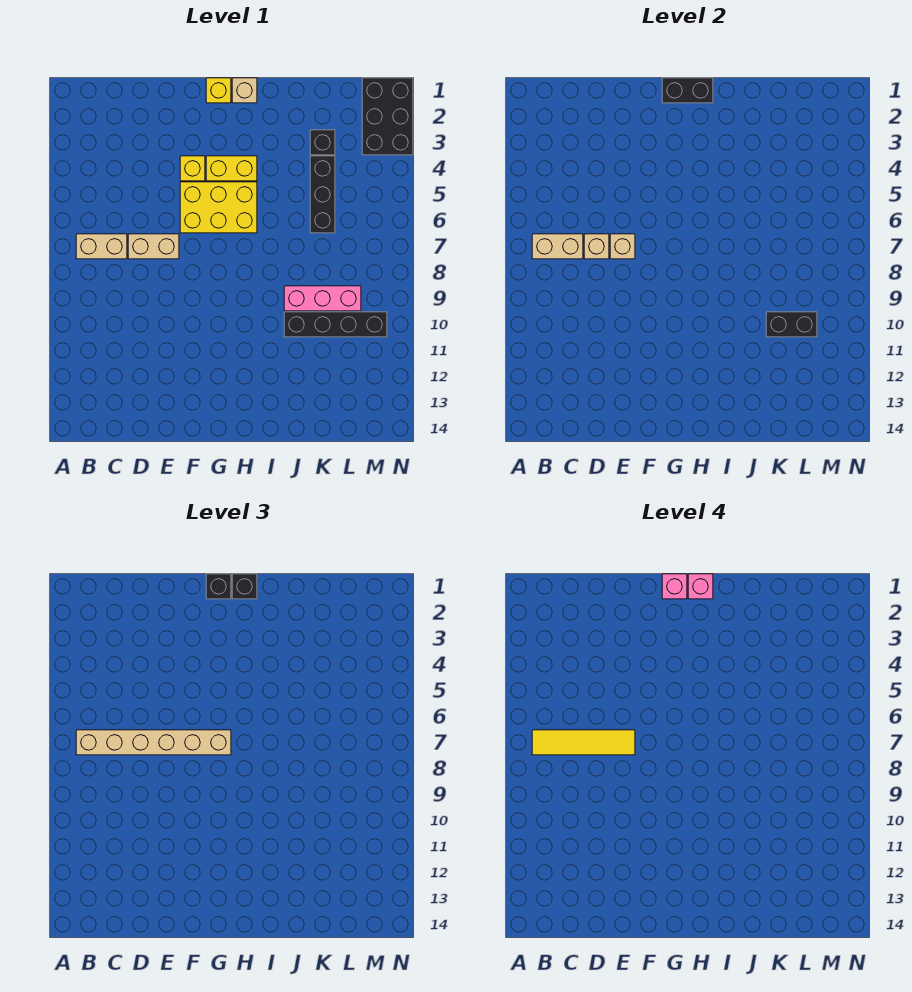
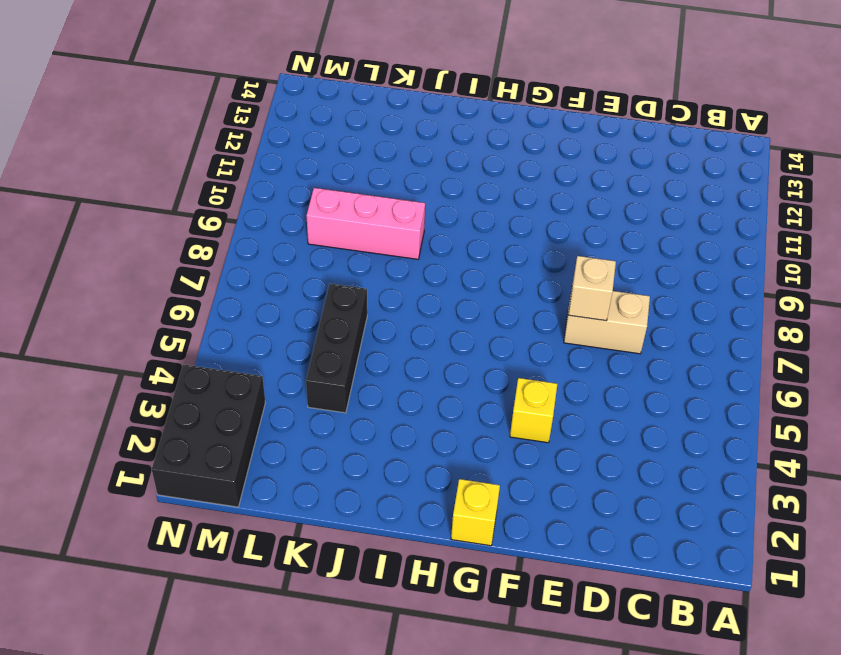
none -> tan 1x2 brick [76,234,127,259]
none -> yellow 2x3 brick [180,182,257,233]
none -> yellow 1x2 brick [206,156,257,181]

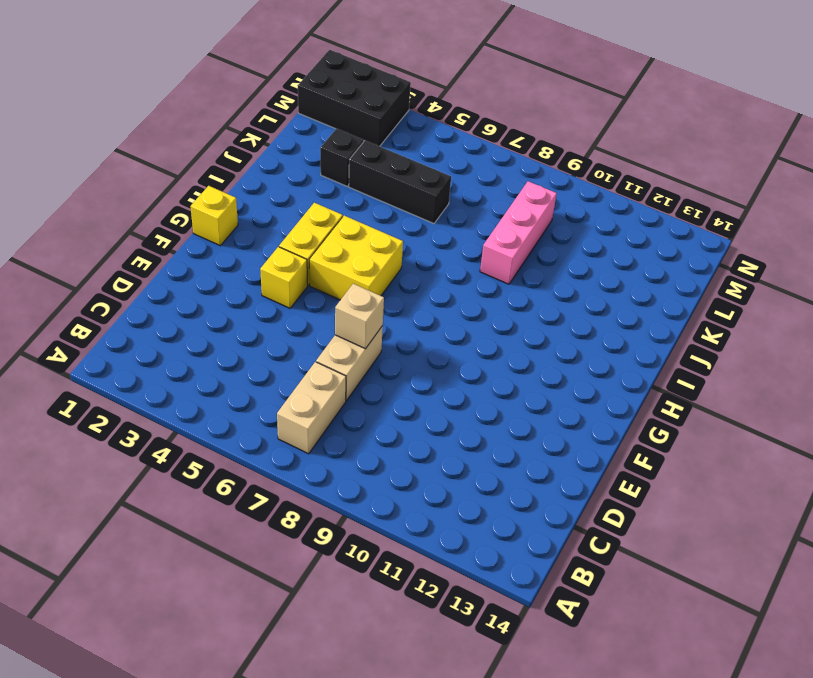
yellow 2x2 brick [309,216,403,300] -> yellow 2x3 brick [180,182,257,233]
none -> tan 1x1 brick [232,78,257,103]
none -> black 1x4 brick [284,312,387,337]
none -> tan 1x2 brick [532,234,583,259]

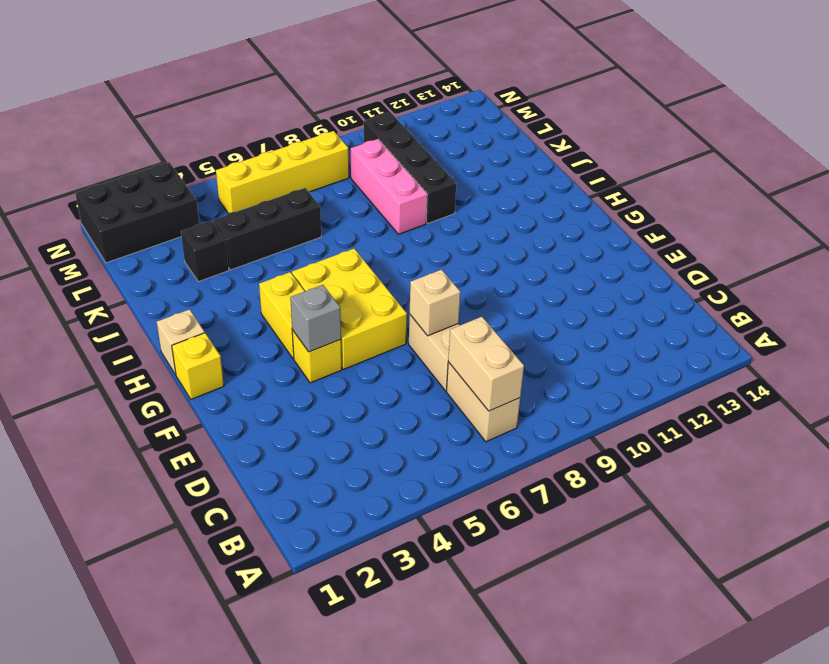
grey 1x1 brick [290,285,341,352] -> none
yellow 1x4 brick [216,131,349,214] -> none
none -> tan 1x1 brick [584,234,609,259]
none -> black 1x2 brick [662,78,713,103]
none -> black 1x2 brick [766,312,817,337]

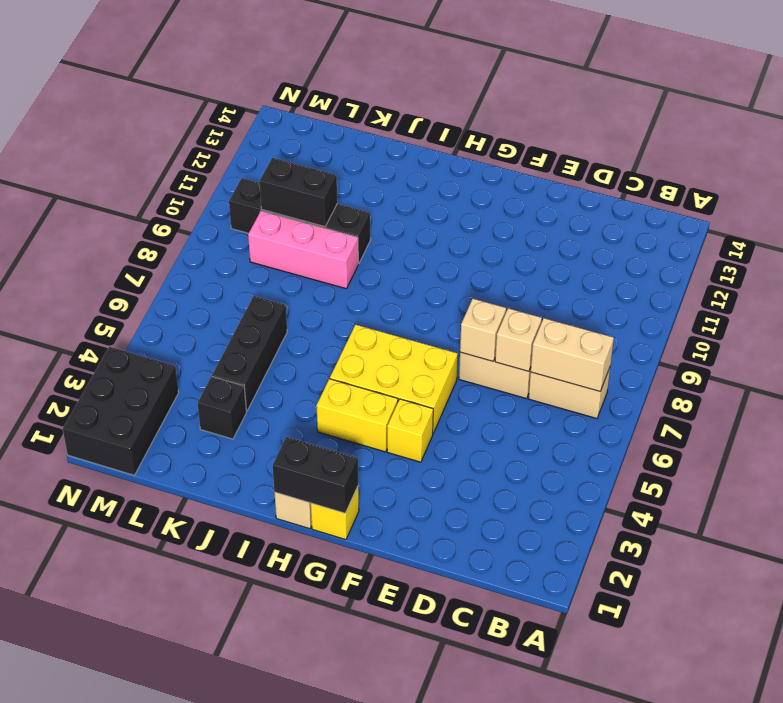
none -> tan 1x6 brick [76,730,231,755]
none -> black 1x1 brick [206,574,231,599]
none -> black 1x1 brick [232,574,257,599]

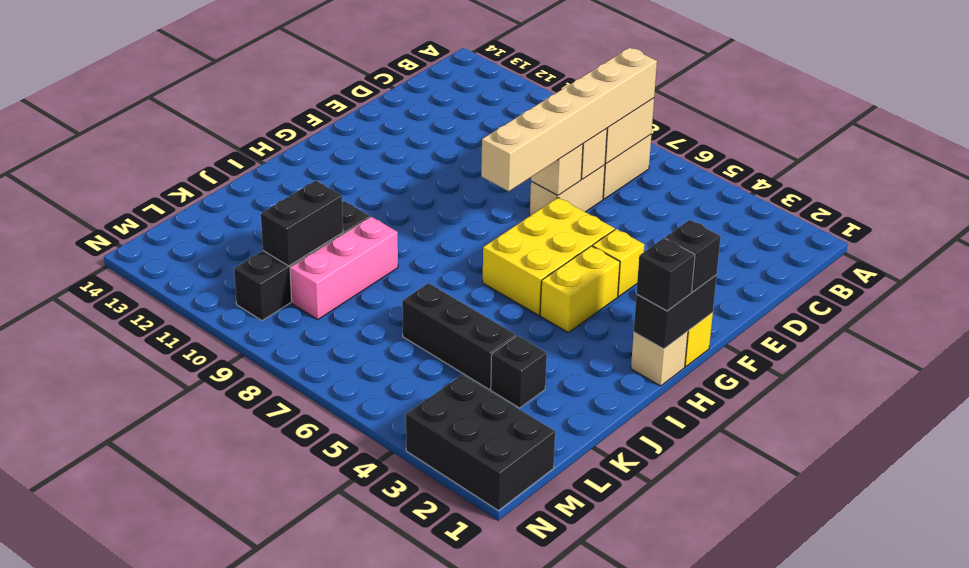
none -> yellow 1x4 tile [532,730,635,755]
none -> pink 1x1 brick [662,574,687,599]
none -> pink 1x1 brick [688,574,713,599]

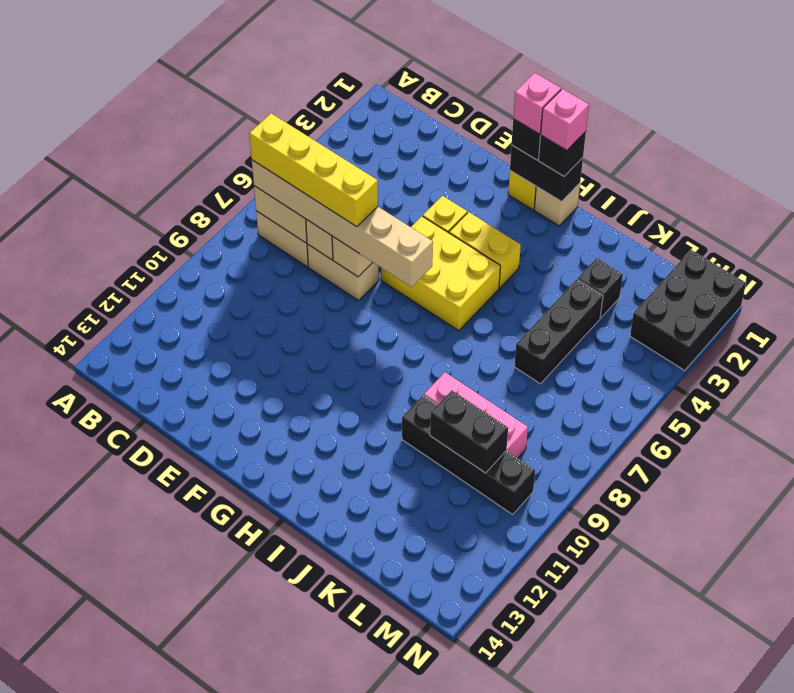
yellow 1x4 brick [249,113,378,227] -> yellow 1x4 tile [532,730,635,755]

